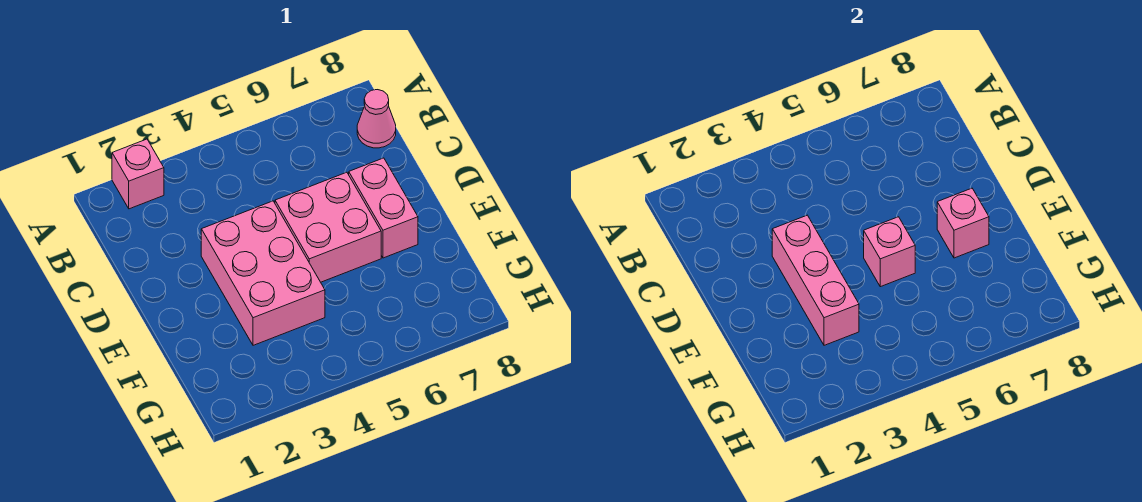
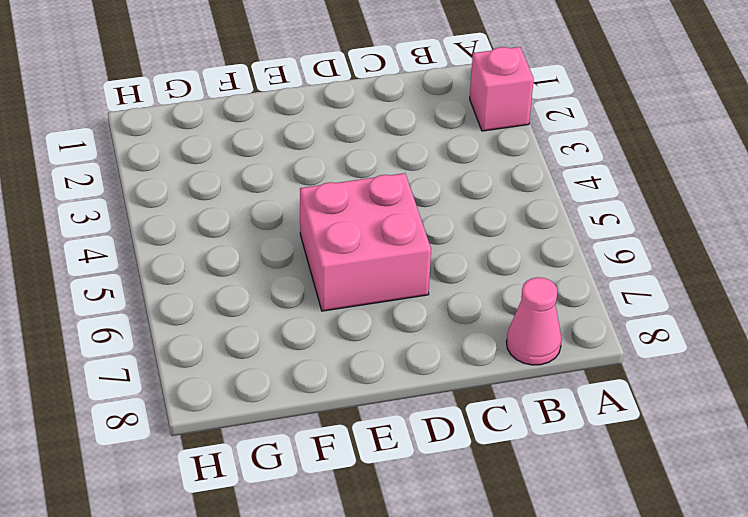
none -> pink 2x3 brick [201,201,325,345]
none -> pink 1x2 brick [349,158,418,258]

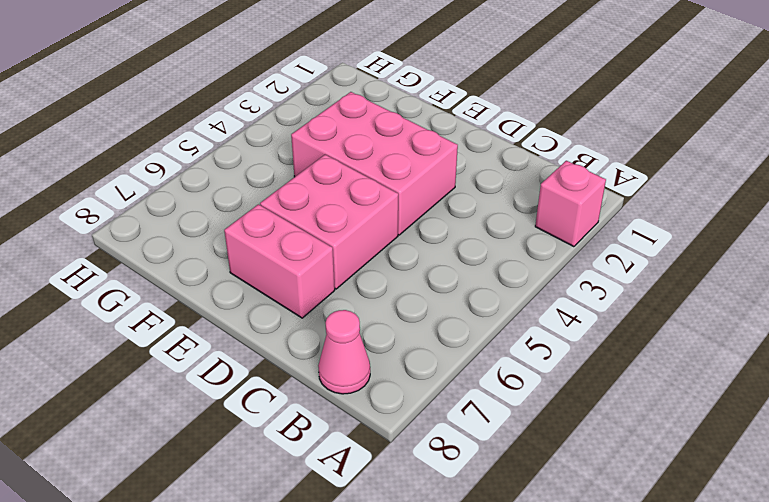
none -> pink 1x3 brick [772,215,859,345]
none -> pink 1x1 brick [864,217,915,287]

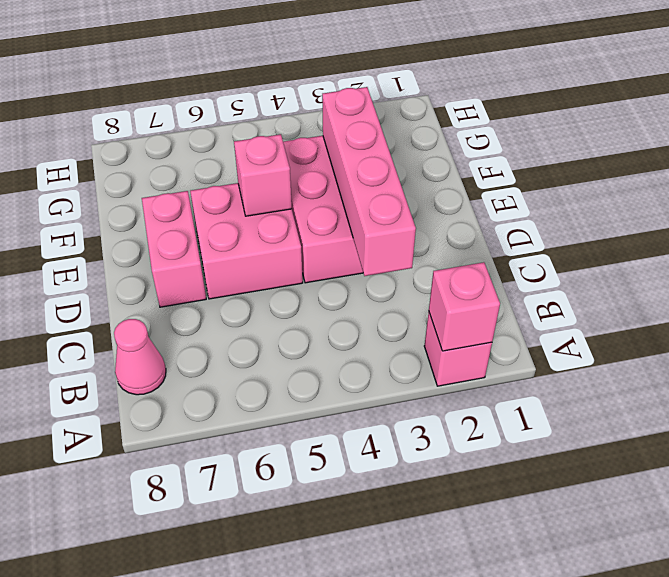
pink 1x1 brick [429,262,500,351] -> pink 1x1 brick moved to [937,188,989,258]
pink 1x4 brick [322,87,416,276] -> pink 1x3 brick [772,215,859,345]

